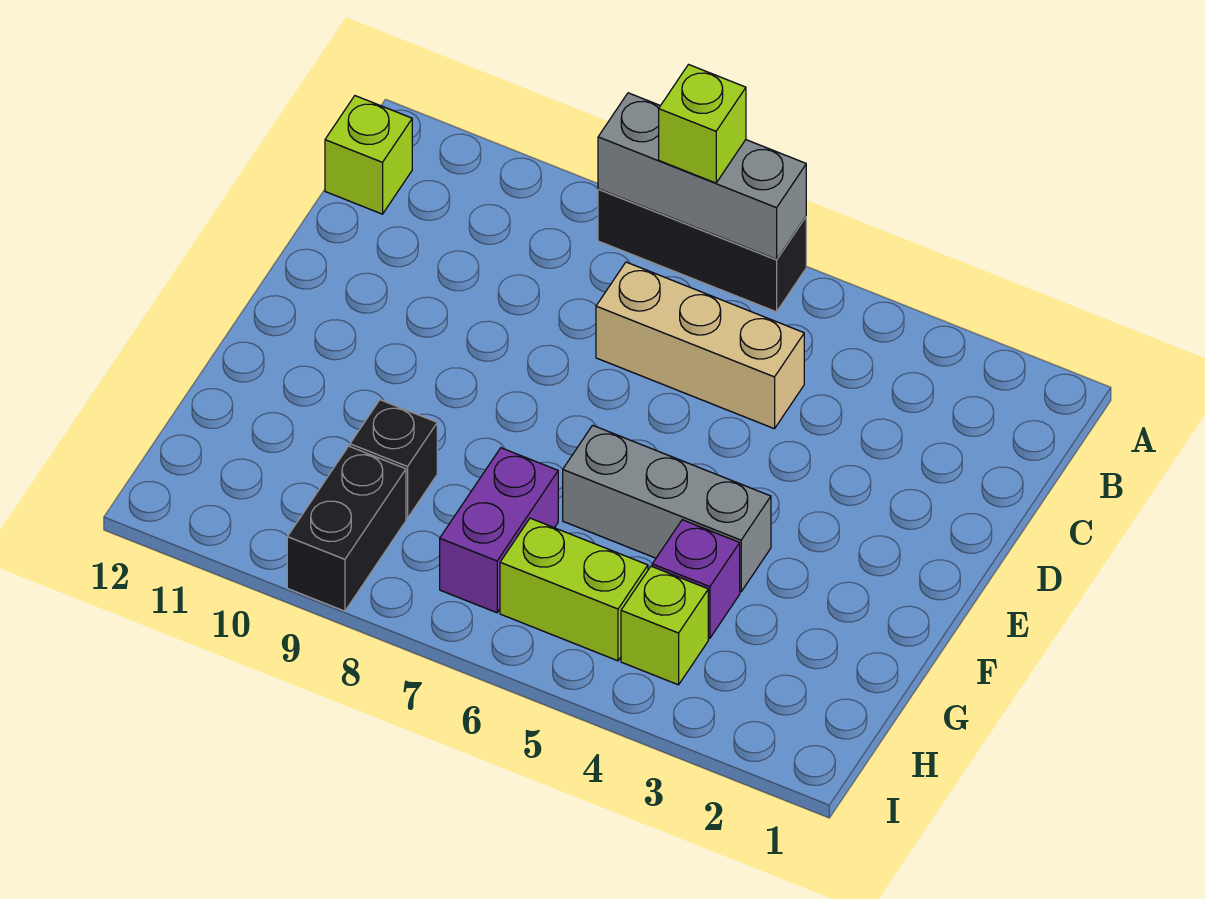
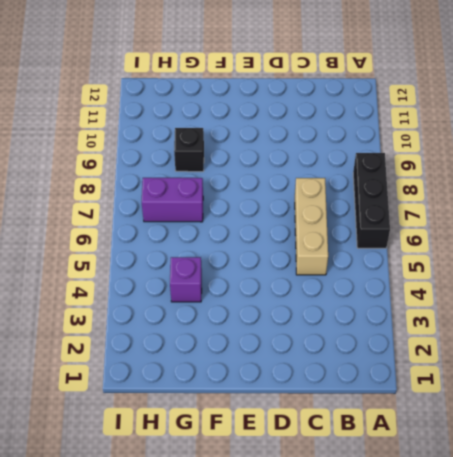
none -> lime 1x1 brick [325,96,412,214]
none -> grey 1x3 brick [563,425,771,592]
none -> lime 1x1 brick [621,566,708,685]

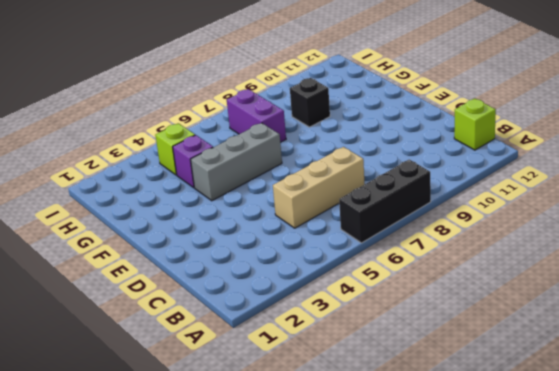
none -> lime 1x2 brick [500,518,648,661]
none -> black 1x2 brick [287,446,406,611]
none -> grey 1x3 brick [598,93,806,259]

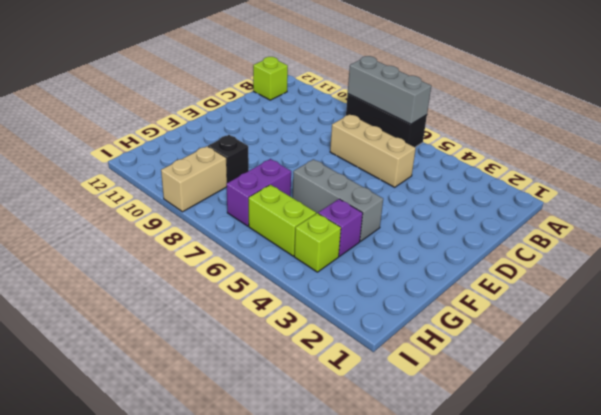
tan 1x2 brick [161,146,227,212] -> black 1x2 brick [287,446,406,611]
none -> lime 1x1 brick [659,65,746,183]

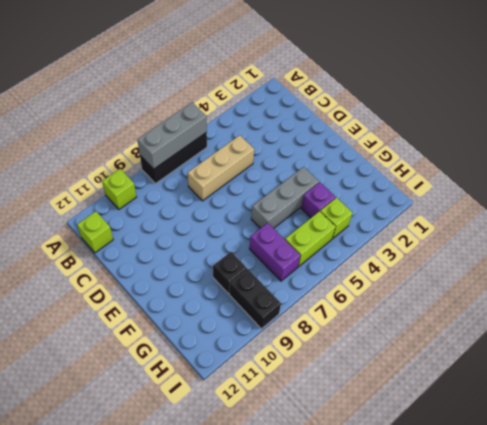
lime 1x1 brick [102,169,136,209] -> lime 1x1 brick moved to [659,65,746,183]

